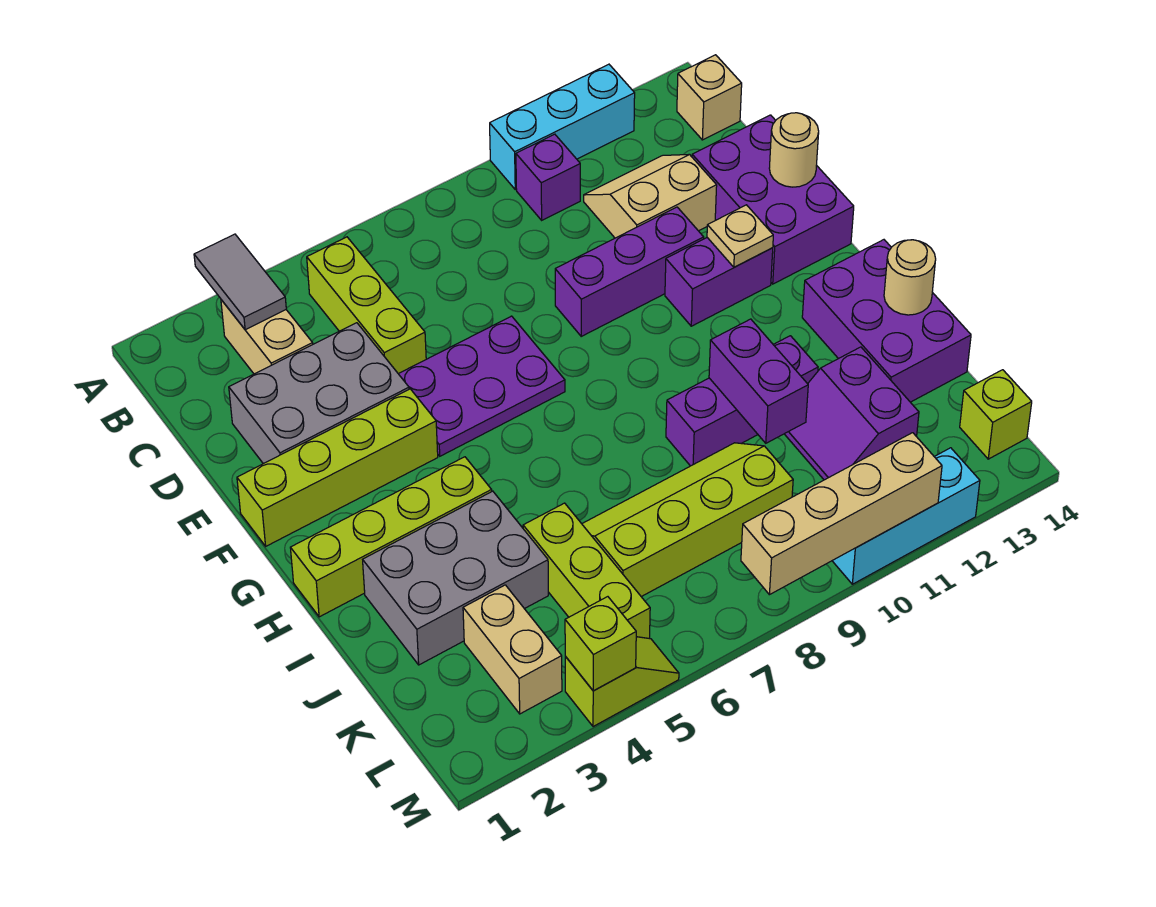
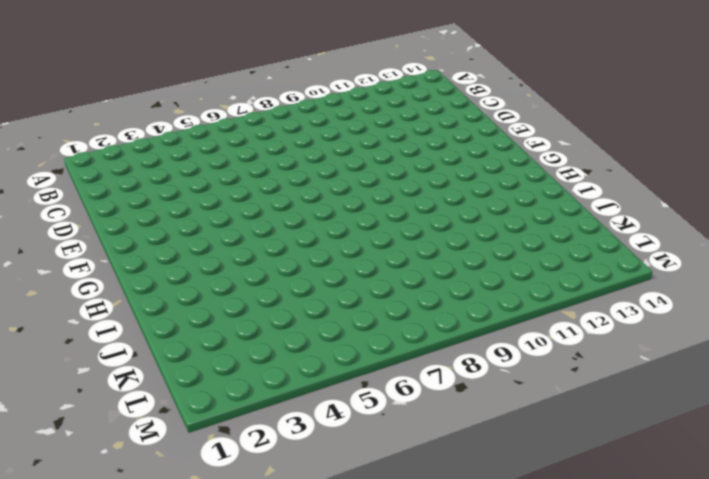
none -> cyan 1x3 brick [490,64,635,190]
none -> tan 1x2 brick [221,300,313,374]
none -> lime 1x3 brick [307,237,426,374]
none -> purple 1x1 brick [516,134,580,220]

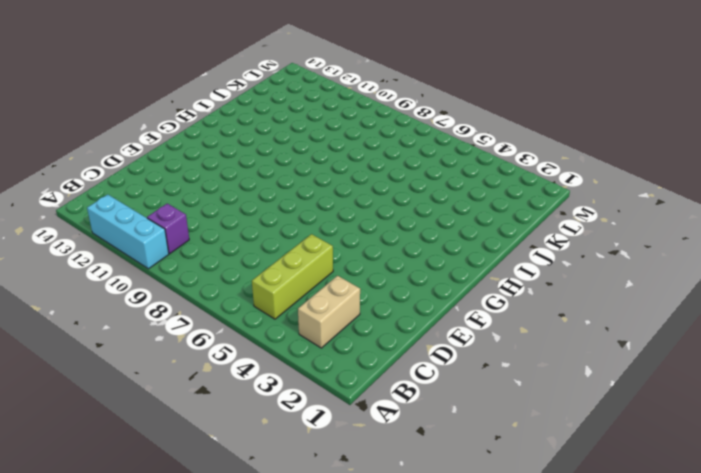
none -> tan 1x1 brick [677,55,742,140]
none -> tan 2x2 slope [584,155,717,238]
none -> grey 2x3 brick [229,323,409,464]
none -> purple 2x3 brick [692,115,854,284]

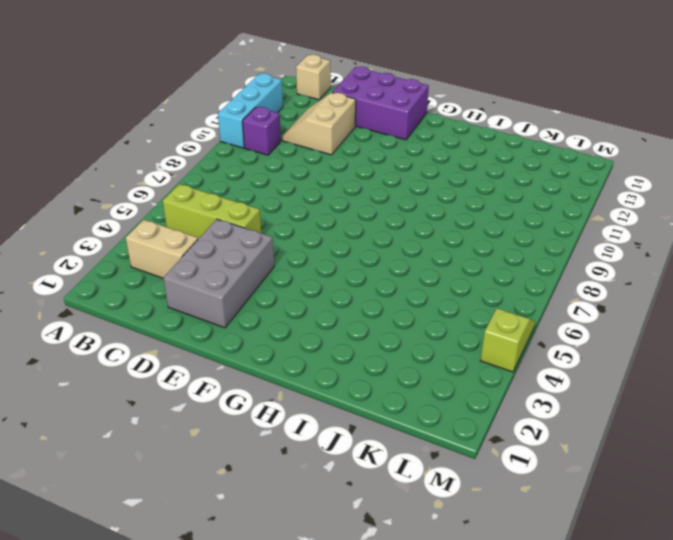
none -> purple 2x3 plate [399,316,565,456]
none -> purple 1x3 brick [555,207,704,336]
none -> lime 1x4 brick [237,389,438,546]
none -> purple 1x2 brick [665,238,773,326]

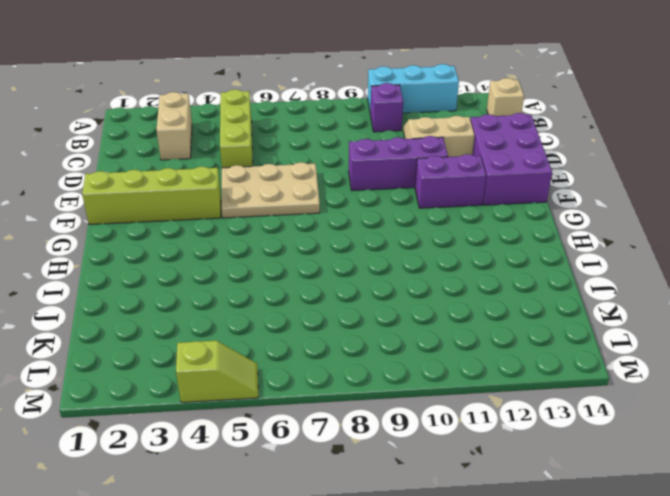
tan 2x3 plate [221,162,320,218] -> purple 2x3 plate [399,316,565,456]
none -> grey 2x3 brick [229,323,409,464]
none -> lime 1x4 brick [290,457,492,617]
none -> purple 2x3 brick [802,240,971,402]
none -> grey 2x3 brick [363,491,548,665]

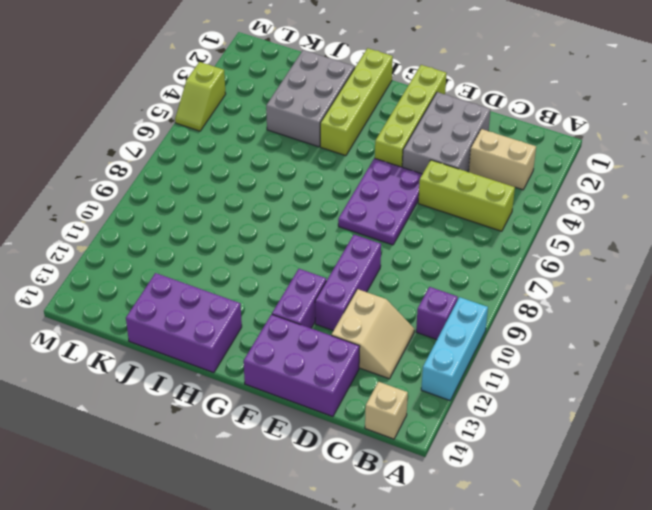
none -> purple 1x3 brick [666,336,818,466]
none -> lime 1x3 brick [523,503,650,639]
none -> lime 2x4 slope [582,443,793,597]
none -> purple 2x2 slope [785,347,919,480]

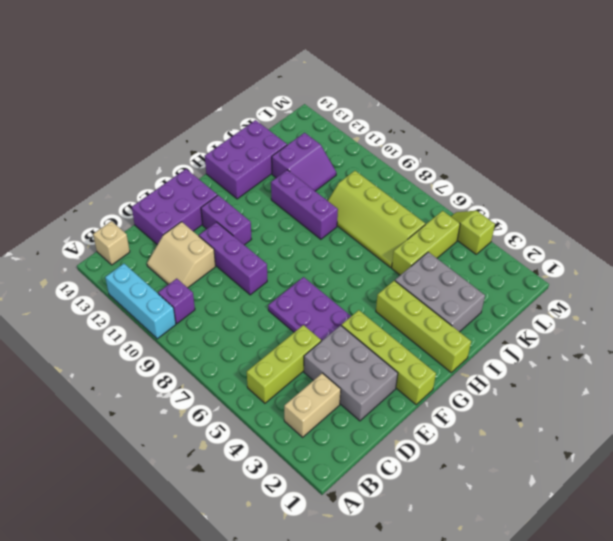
none -> tan 1x2 brick [463,585,562,714]
none -> lime 1x1 brick [960,370,1032,459]
none -> cyan 1x3 brick [832,448,980,584]
none -> grey 1x2 tile [194,234,286,330]

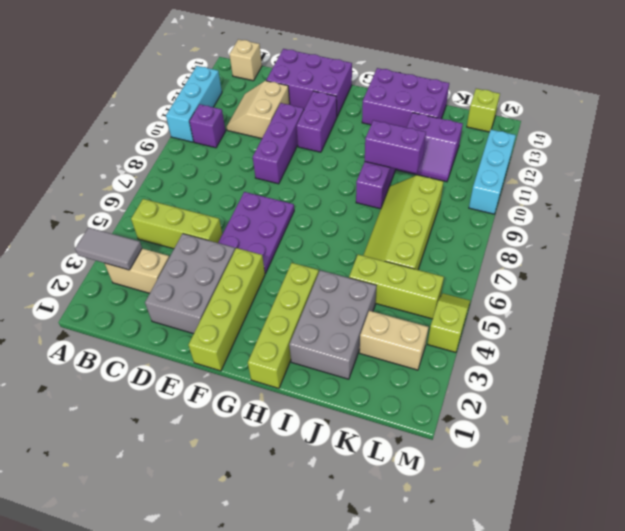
none -> tan 1x1 round brick [769,113,819,187]
none -> tan 1x1 plate [707,205,773,267]
none -> tan 1x1 round brick [884,240,936,315]
none -> lime 1x1 brick [565,597,636,691]

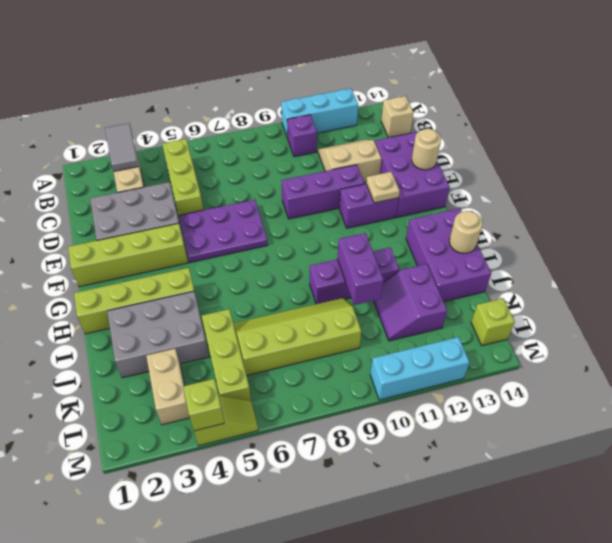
none -> tan 1x4 brick [741,433,942,595]

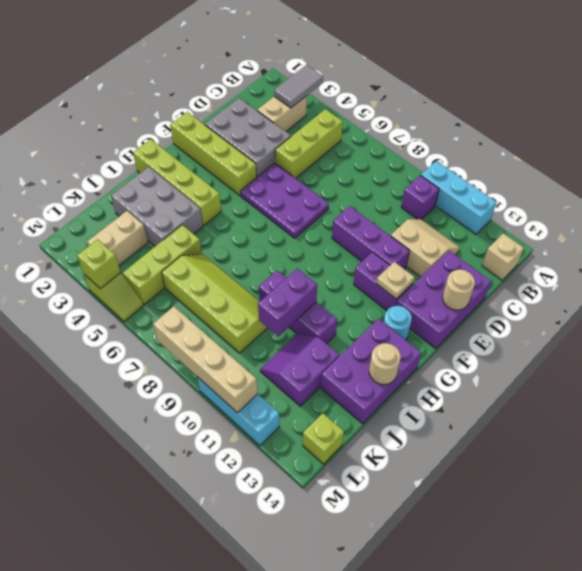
cyan 1x1 round brick [384,306,412,340] -> none

